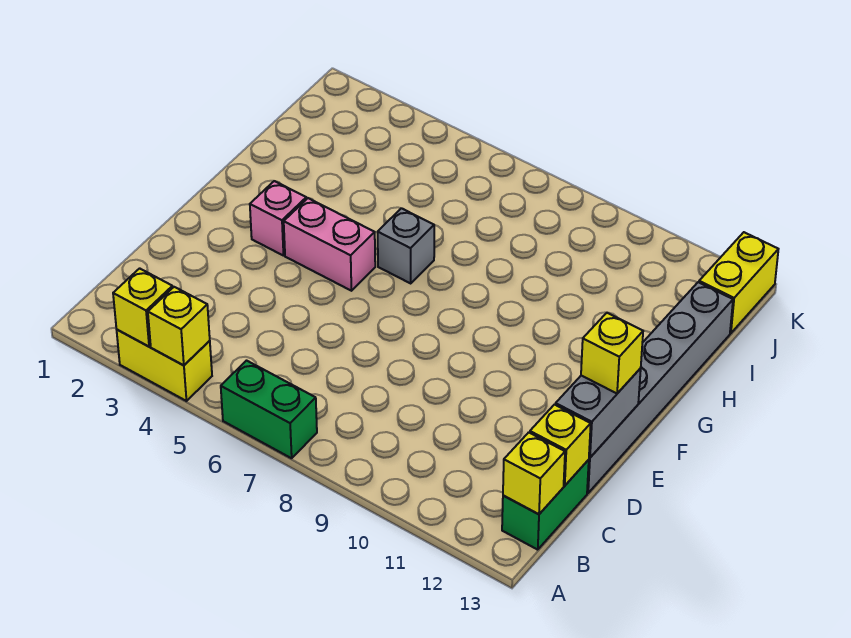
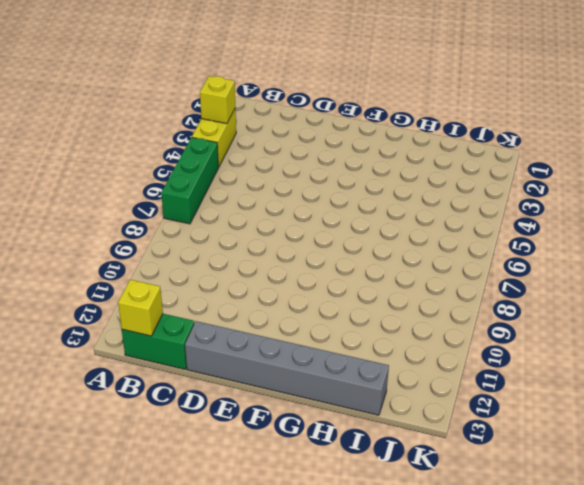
green 1x3 brick [161,137,218,224] -> green 1x2 brick [221,361,317,458]
none -> pink 1x1 brick [250,181,306,256]
none -> pink 1x2 brick [284,198,375,291]
none -> grey 1x1 brick [378,208,434,283]

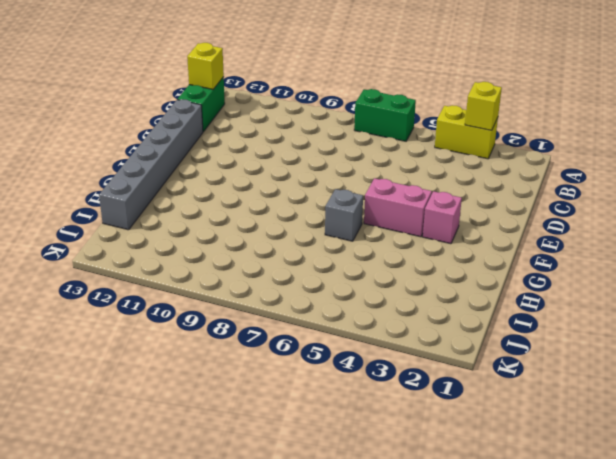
none -> yellow 1x2 brick [699,232,778,333]
none -> yellow 1x1 brick [148,287,210,365]
none -> yellow 1x1 brick [530,405,591,486]

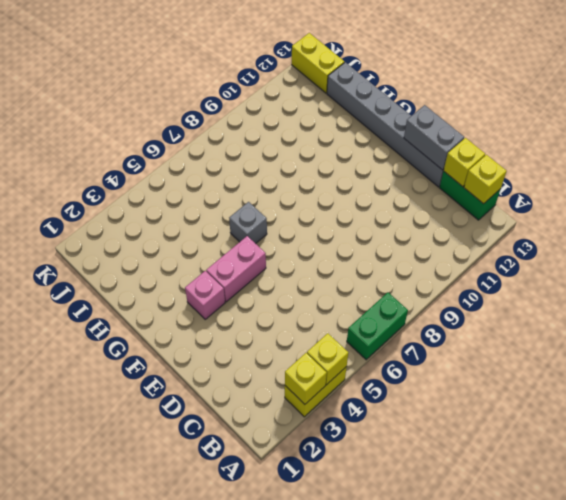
none -> yellow 1x1 brick [581,313,643,393]

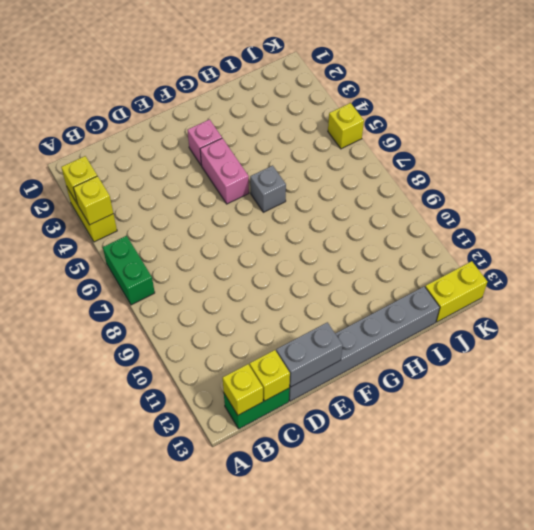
yellow 1x1 brick [328,103,364,149] -> yellow 1x1 brick moved to [581,313,643,393]

